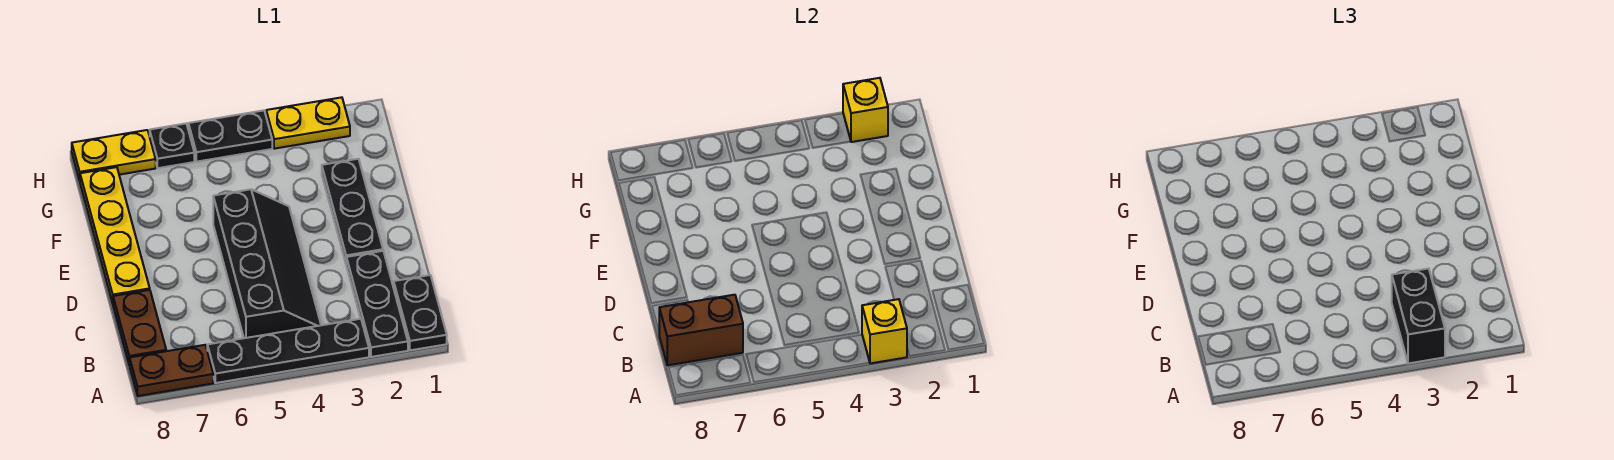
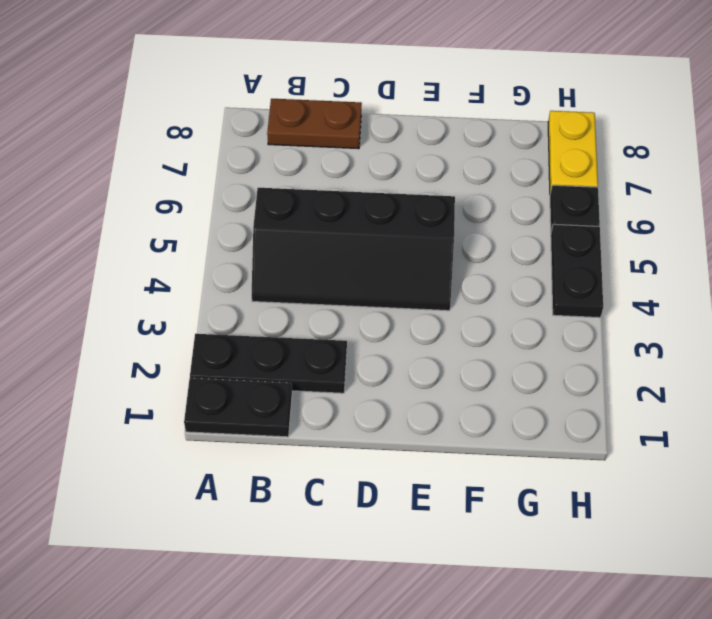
none -> black 1x4 plate [207,319,369,383]
none -> brown 1x2 plate [130,345,213,396]
none -> black 1x3 plate [322,159,383,263]

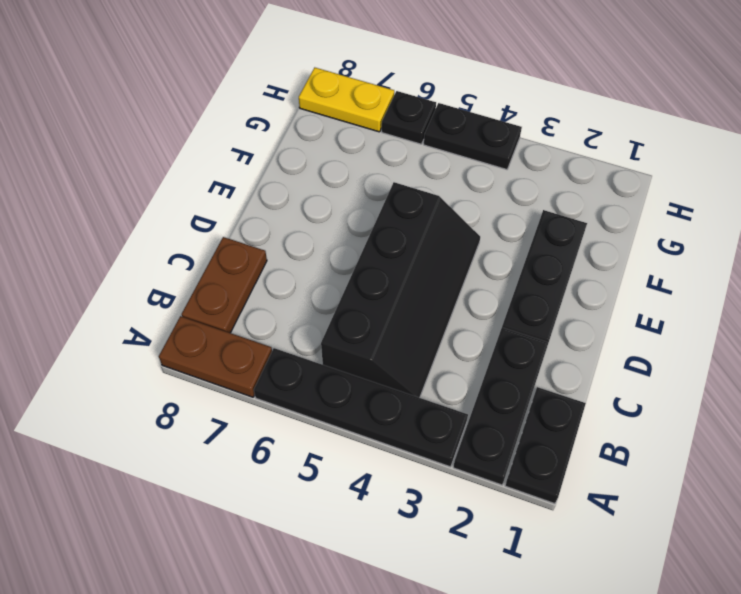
none -> yellow 1x4 plate [80,167,150,303]
none -> yellow 1x2 plate [266,97,350,149]
none -> yellow 1x1 brick [862,299,907,363]

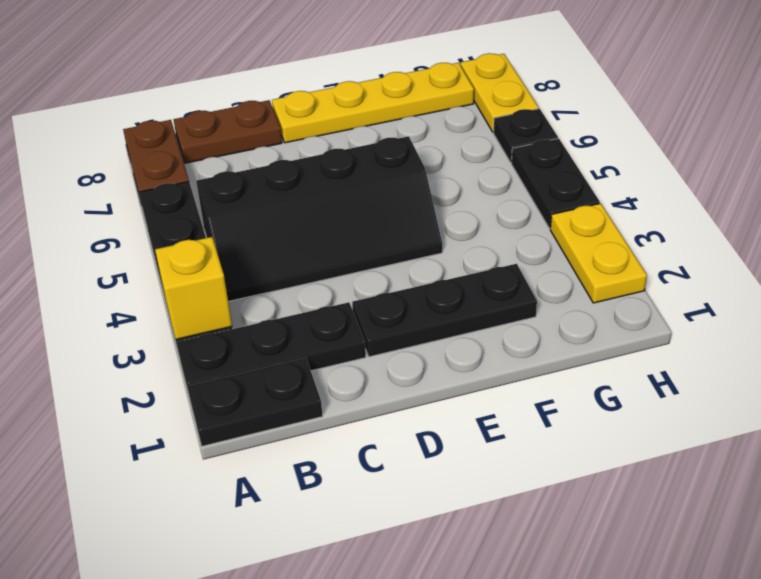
none -> brown 1x2 brick [659,295,743,365]
none -> yellow 1x1 brick [843,78,888,142]
none -> black 1x2 brick [1392,268,1445,363]

